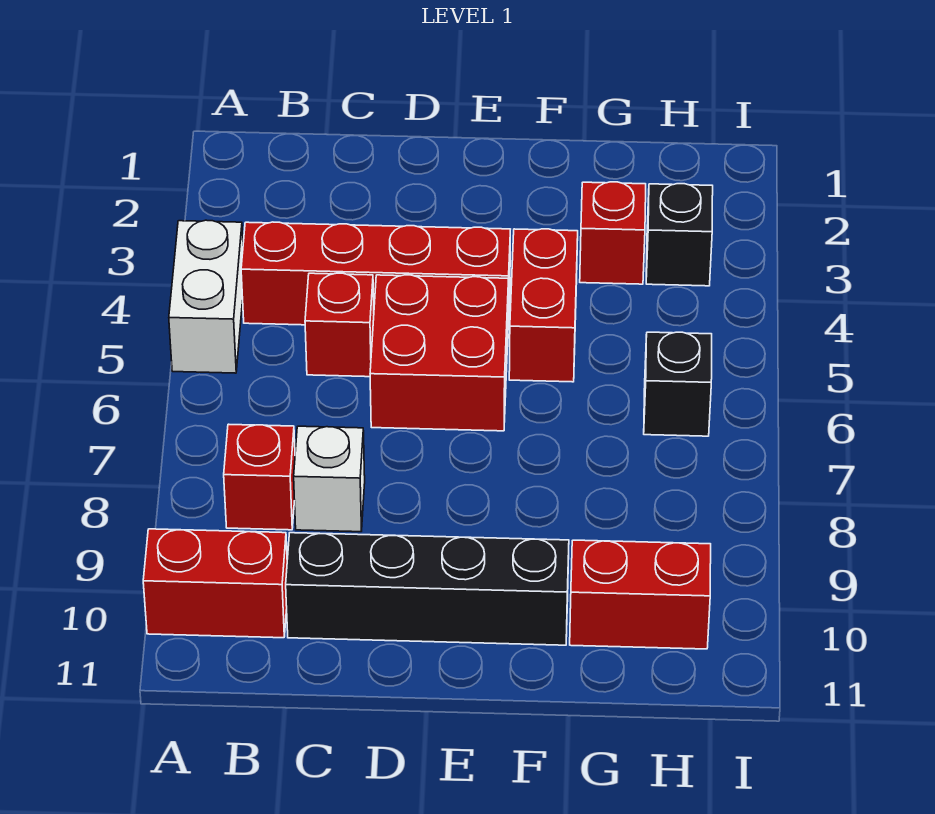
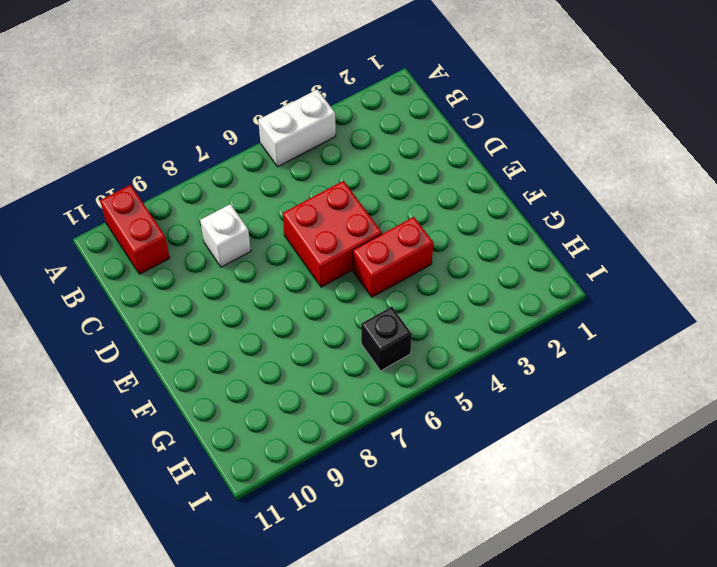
none -> red 1x4 brick [241,222,510,325]
none -> red 1x1 brick [224,424,295,530]
none -> red 1x1 brick [305,273,374,377]

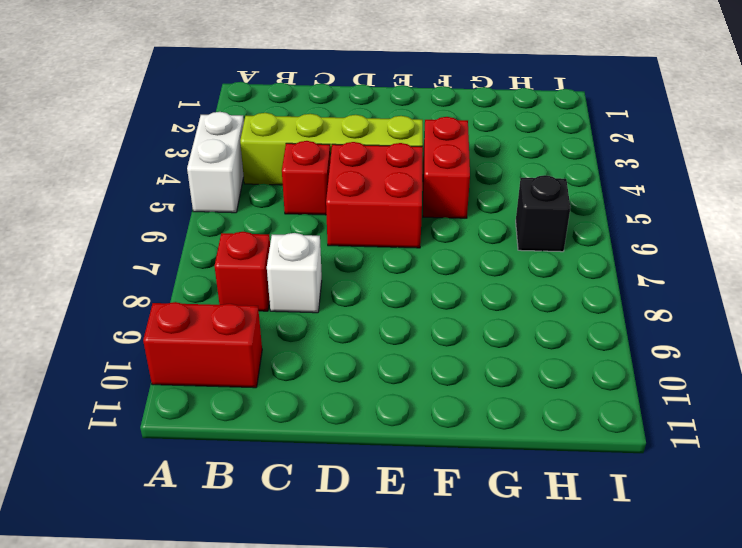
lime 1x4 brick [240,113,423,185] -> red 1x4 brick [241,222,510,325]
none -> black 1x4 brick [286,533,569,645]
none -> red 1x1 brick [580,182,646,284]
none -> red 1x2 brick [570,540,711,649]

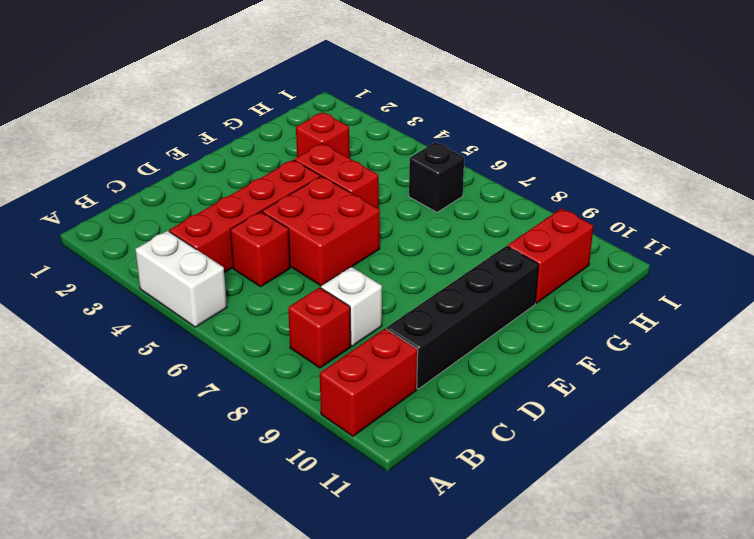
none -> black 1x1 brick [646,184,713,286]

